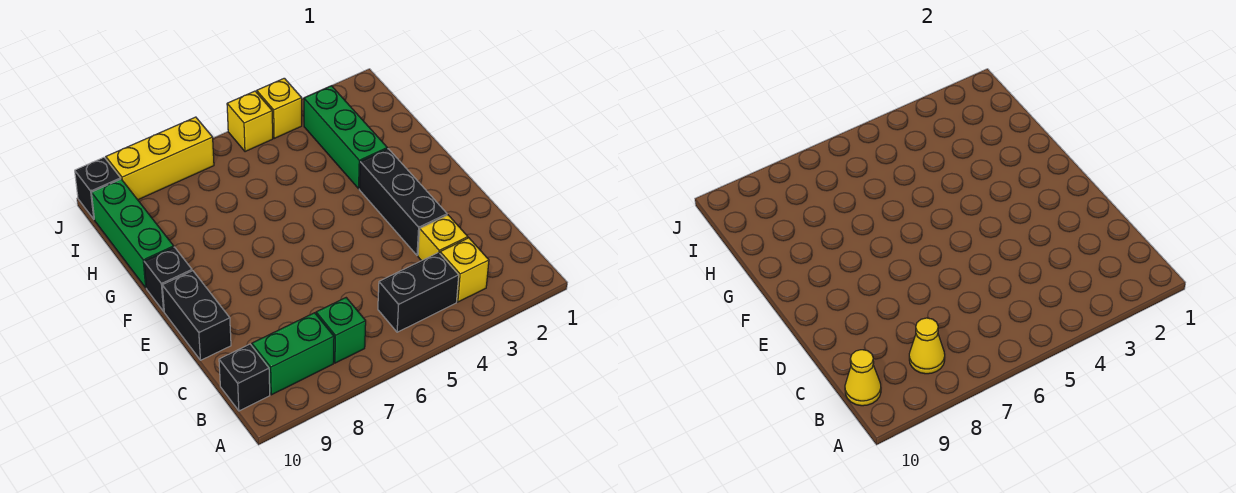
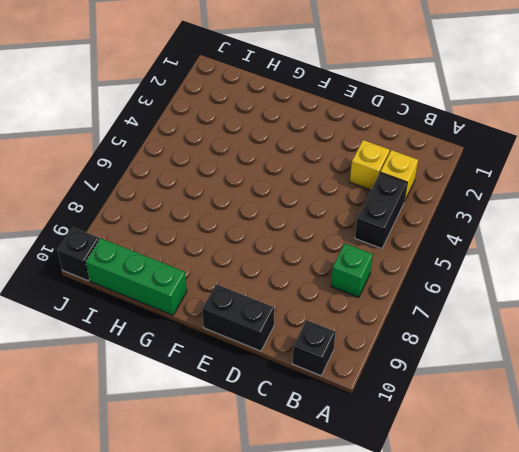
none -> green 1x2 brick [252,313,334,395]
none -> black 1x3 brick [359,149,447,255]
none -> black 1x1 brick [144,247,192,311]

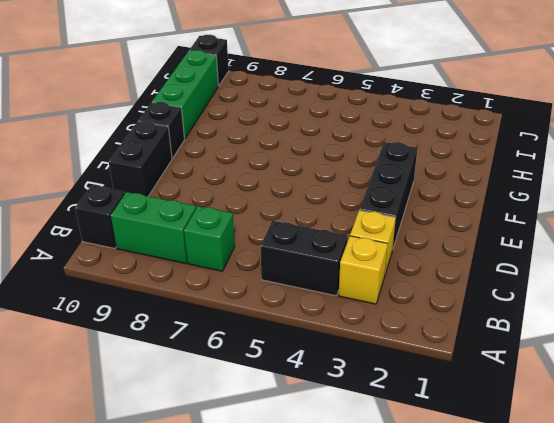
none -> green 1x3 brick [304,86,387,189]
none -> yellow 1x1 brick [257,78,302,138]
none -> yellow 1x1 brick [227,91,273,152]

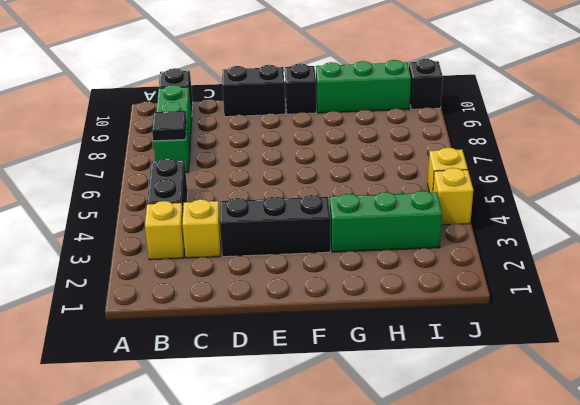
black 1x1 tile [152,111,187,141] -> none
none -> yellow 1x3 brick [106,117,214,200]
none -> yellow 1x1 cone [909,318,945,374]
none -> yellow 1x1 cone [845,350,881,406]

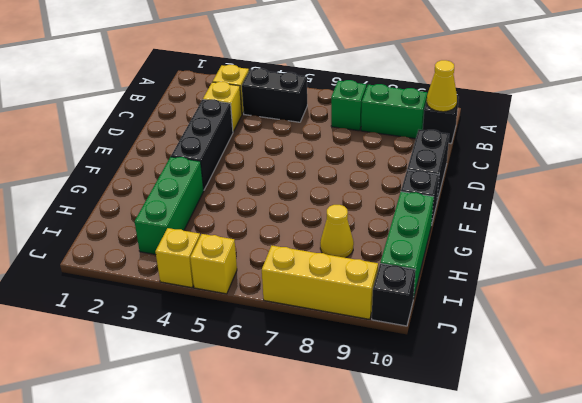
yellow 1x1 cone [320,205,354,258] -> yellow 1x1 cone moved to [909,318,945,374]

